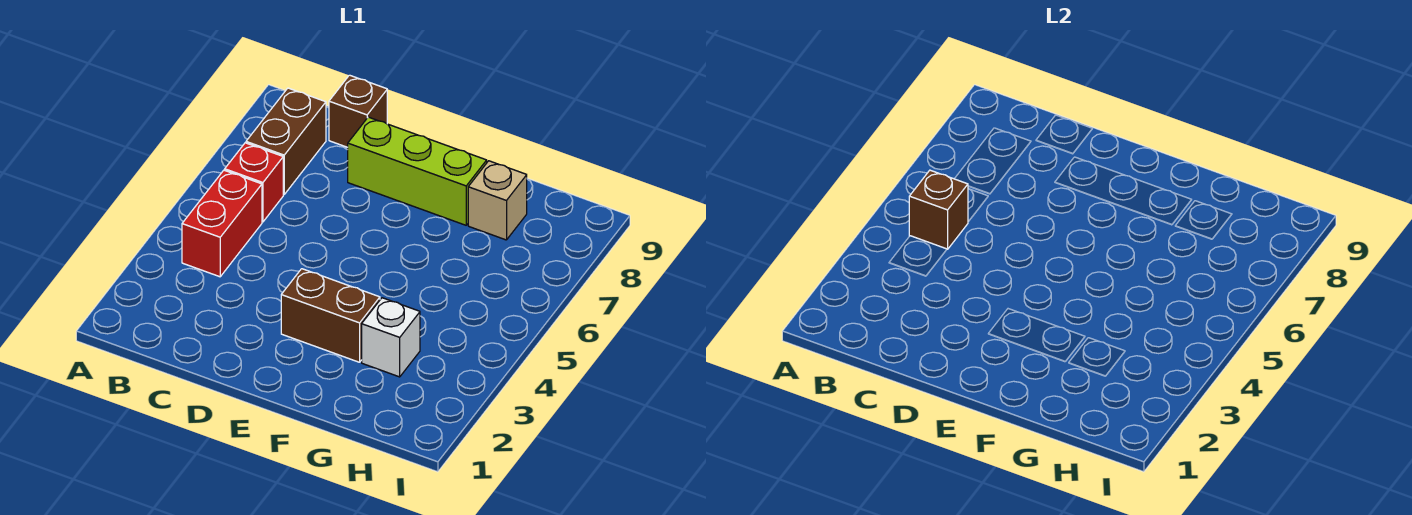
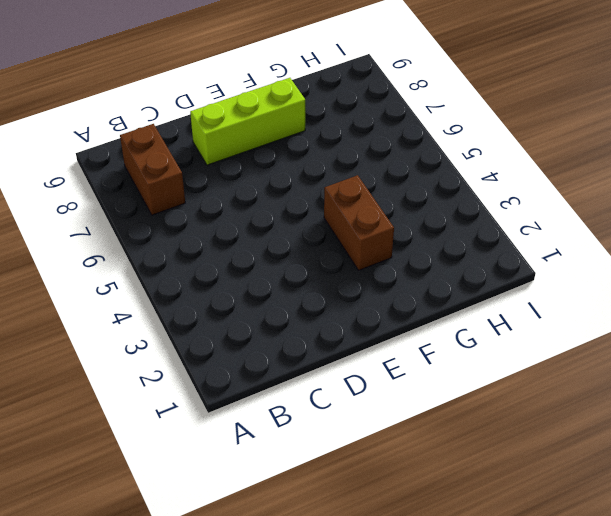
brown 1x2 brick [324,175,394,270] -> brown 1x2 brick turned to [281,269,380,362]
none -> red 1x2 brick [182,170,262,277]
none -> red 1x1 brick [225,143,283,222]

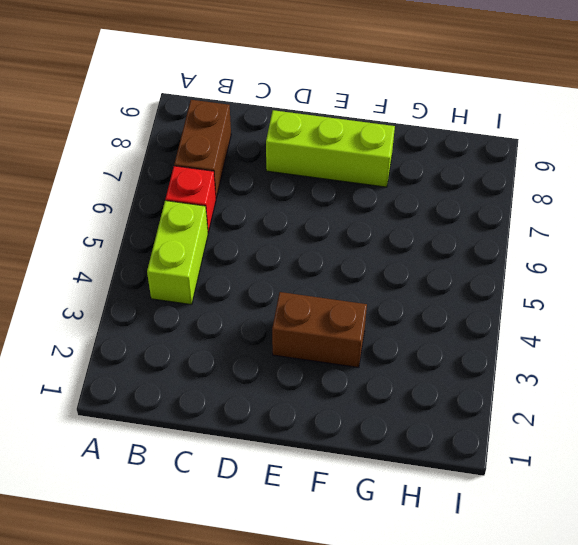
lime 1x2 brick [147,201,208,305] -> red 1x2 brick [182,170,262,277]
none -> brown 1x1 brick [329,75,387,147]
none -> white 1x1 brick [362,298,420,377]

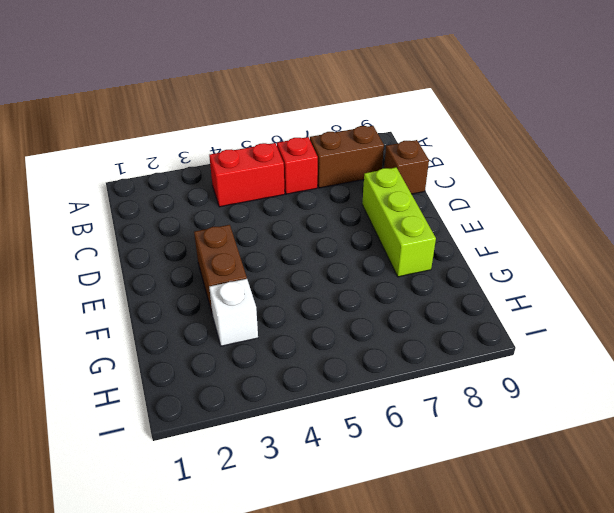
none -> tan 1x1 brick [468,161,527,240]
none -> brown 1x1 brick [909,170,968,249]

